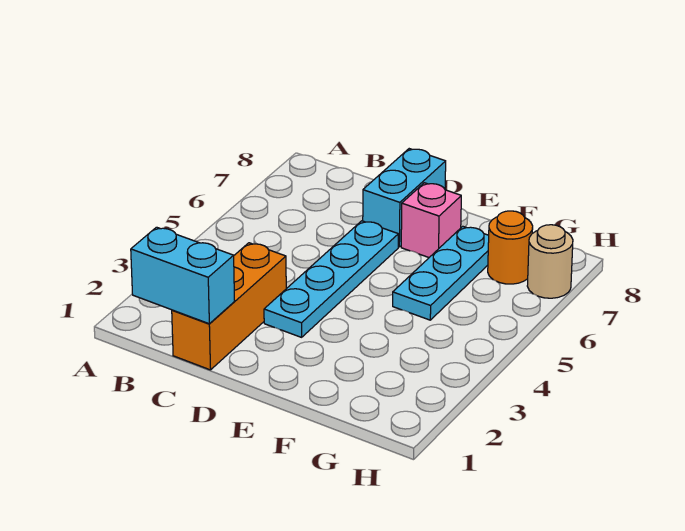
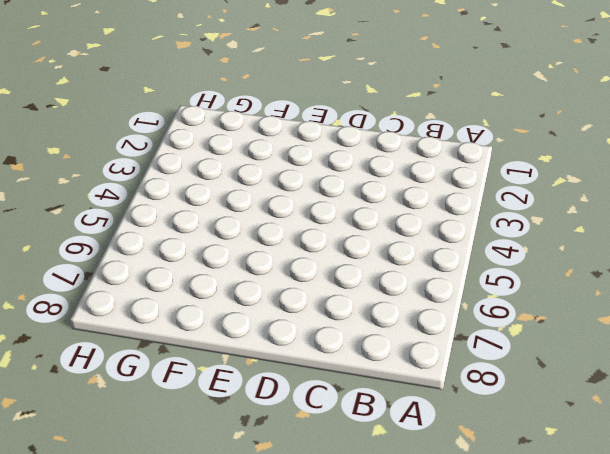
none -> orange 1x3 brick [172,243,286,370]
none -> cyan 1x4 plate [264,221,398,337]

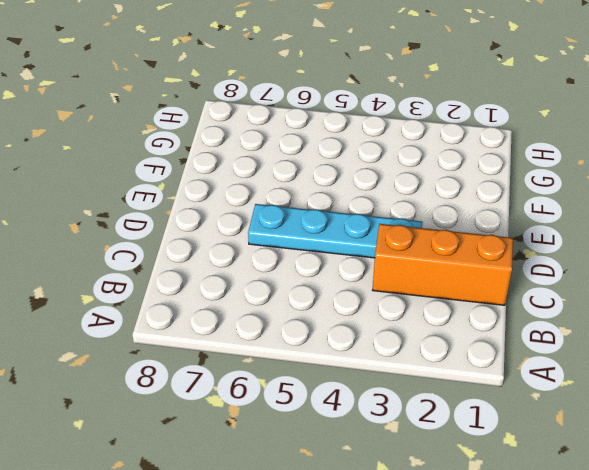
none -> cyan 1x2 brick [363,149,446,247]
none -> pink 1x1 brick [401,183,461,257]

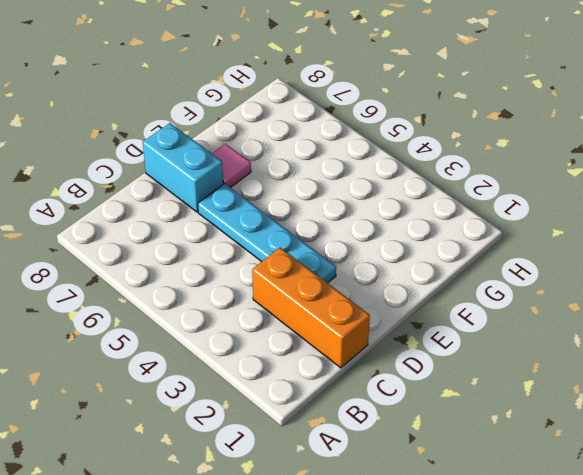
pink 1x1 tile [212,144,251,188] -> pink 1x1 brick [401,183,461,257]
none -> cyan 1x3 plate [393,226,489,320]
none -> orange 1x1 round brick [488,211,533,284]

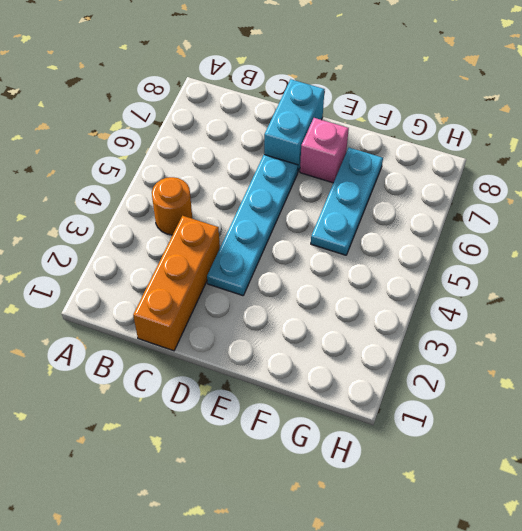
orange 1x1 round brick [152,177,192,235] -> orange 1x1 round brick moved to [488,211,533,284]
none -> tan 1x1 round brick [527,225,573,298]
none -> cyan 1x2 brick [131,227,235,324]

